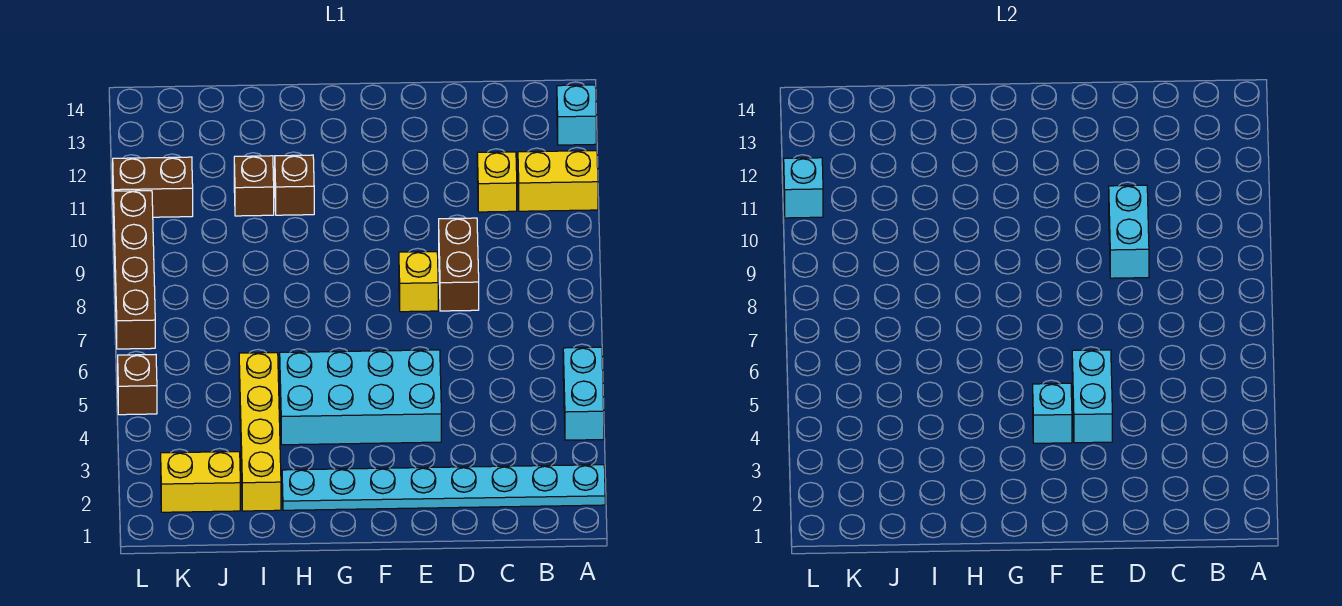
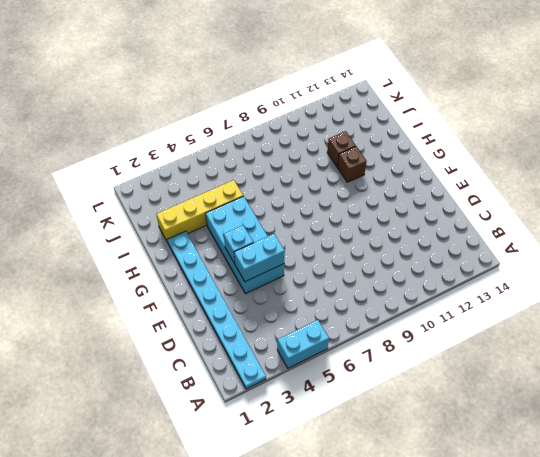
none -> yellow 1x2 brick [518,151,598,211]
none -> cyan 1x1 brick [557,85,596,145]
none -> yellow 1x1 brick [477,152,517,212]

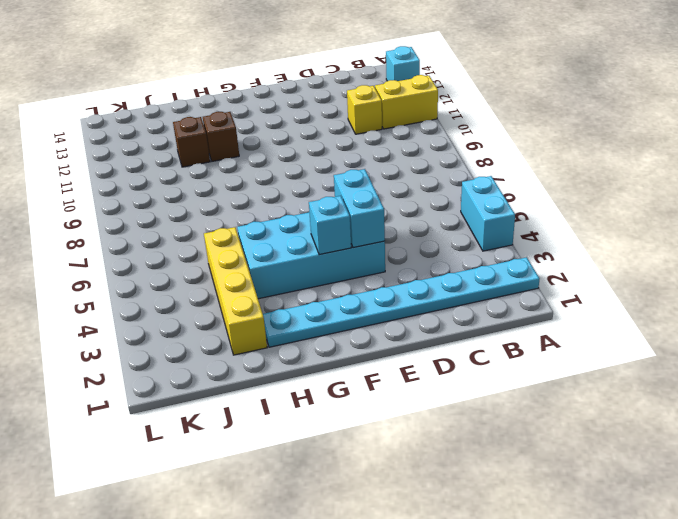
none -> brown 1x2 brick [439,218,479,311]
none -> yellow 1x1 brick [399,252,438,312]
none -> yellow 1x2 brick [161,452,240,512]

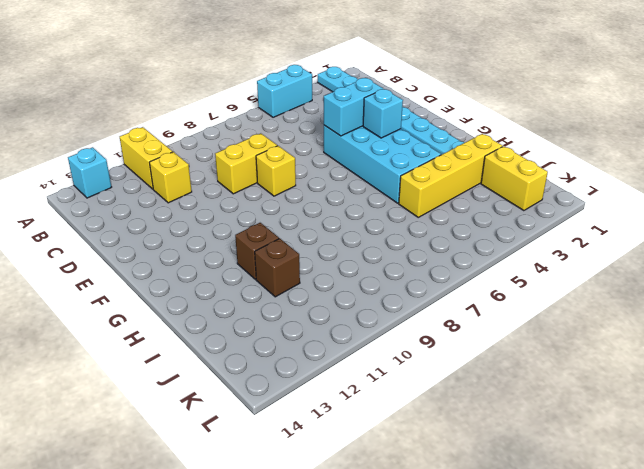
yellow 1x2 brick [215,133,277,194] -> brown 1x2 brick [439,218,479,311]
none -> brown 1x2 brick [113,157,193,217]
none -> brown 1x1 brick [118,355,157,415]
none -> brown 1x4 brick [114,191,155,349]

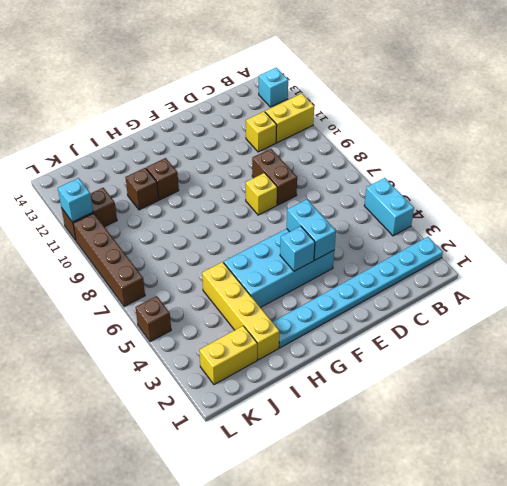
none -> cyan 1x2 brick [1109,185,1149,278]

